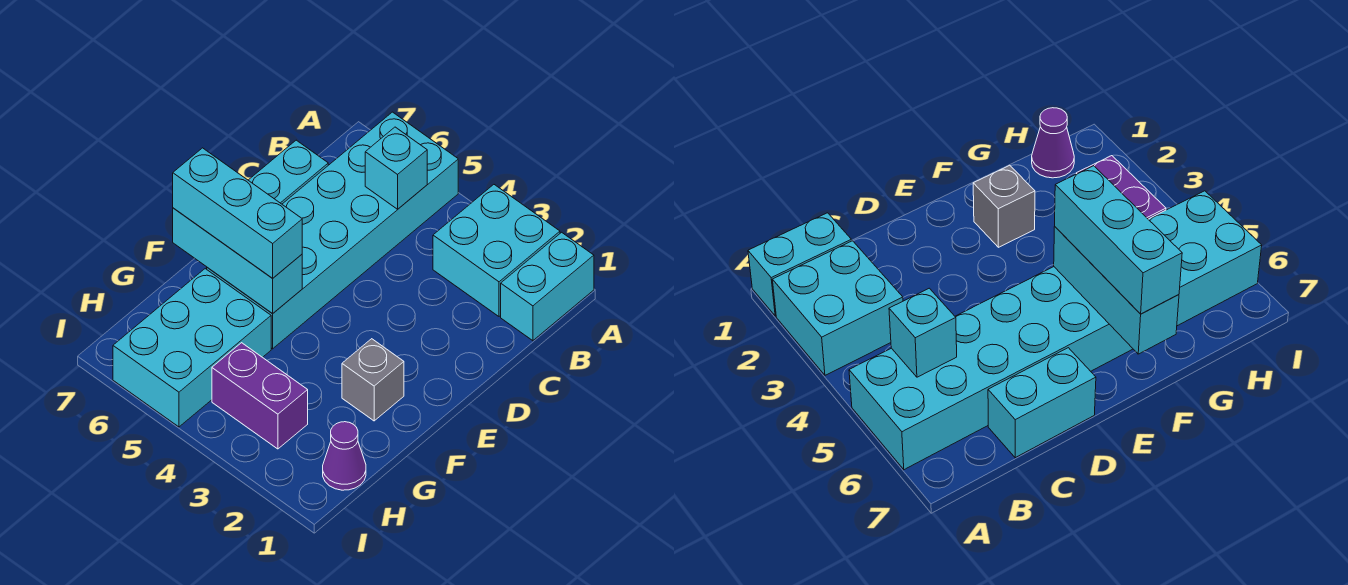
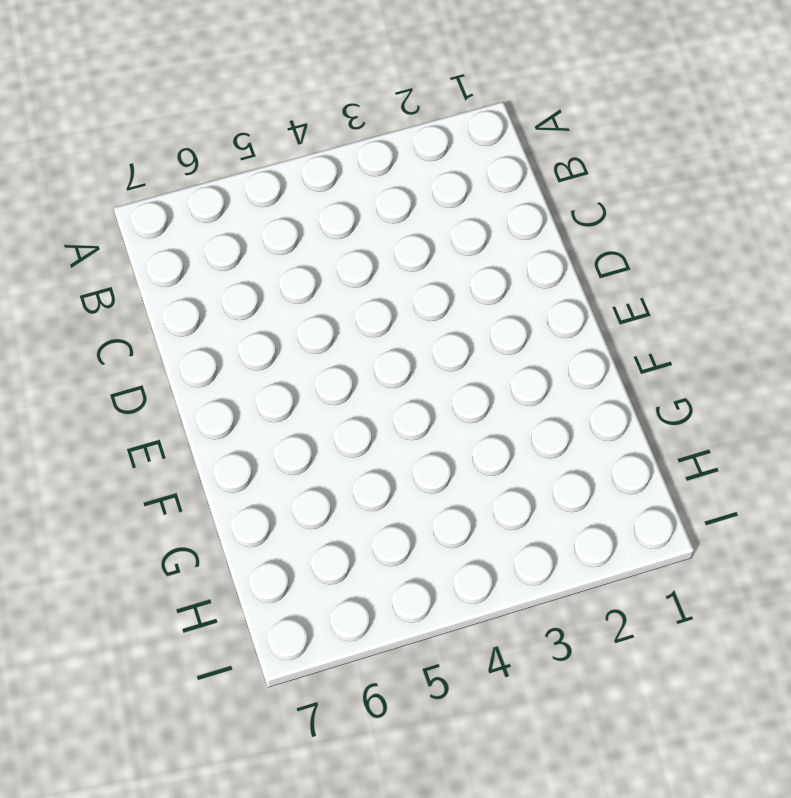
none -> cyan 1x2 brick [501,232,594,341]
none -> cyan 2x2 brick [433,185,560,316]

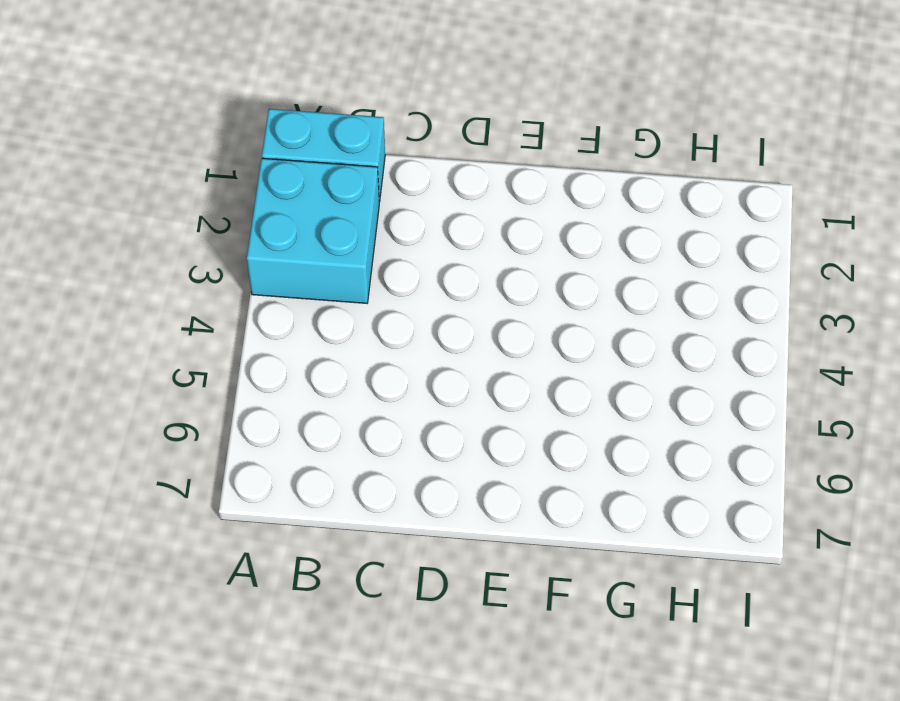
none -> cyan 2x6 brick [207,112,458,349]
none -> cyan 1x2 brick [248,140,328,204]

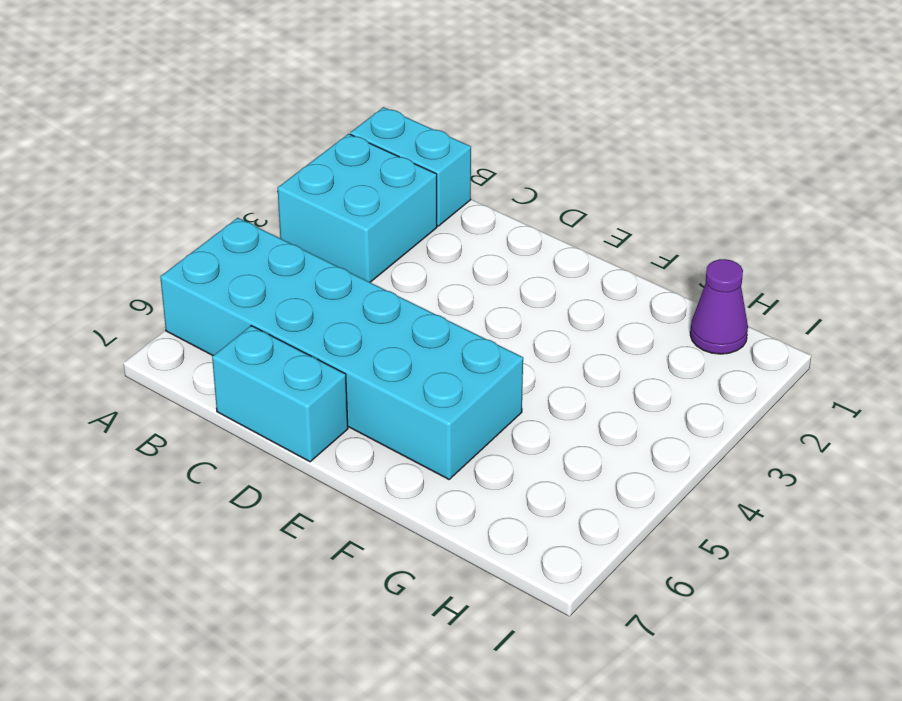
none -> grey 1x1 brick [342,339,404,421]
none -> cyan 2x3 brick [113,269,271,427]

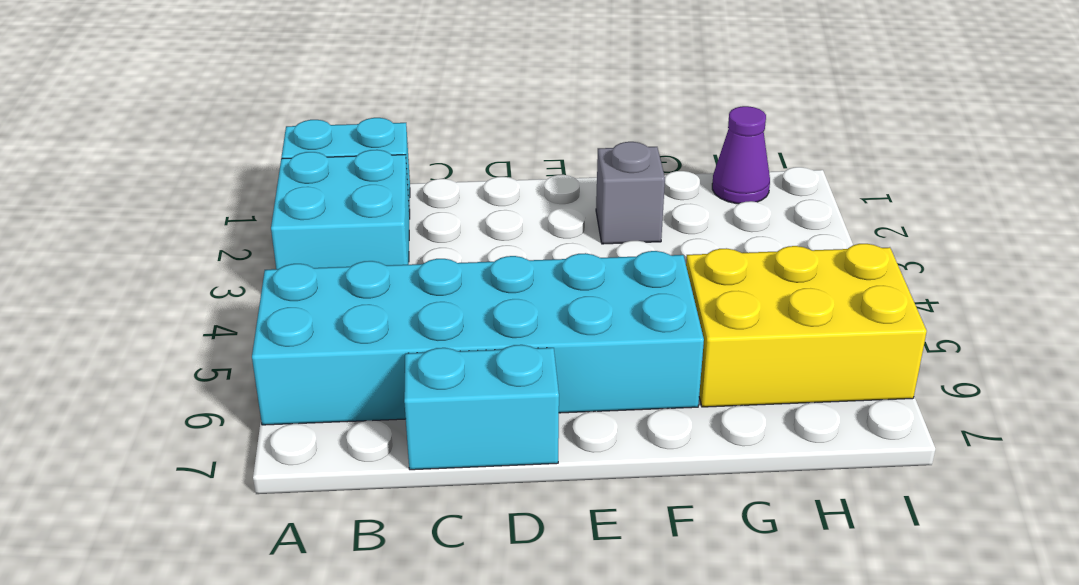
yellow 2x3 brick [686,244,927,407] -> cyan 2x3 brick [113,269,271,427]
none -> purple 1x2 brick [212,343,308,449]
none -> cyan 1x1 brick [365,127,427,209]

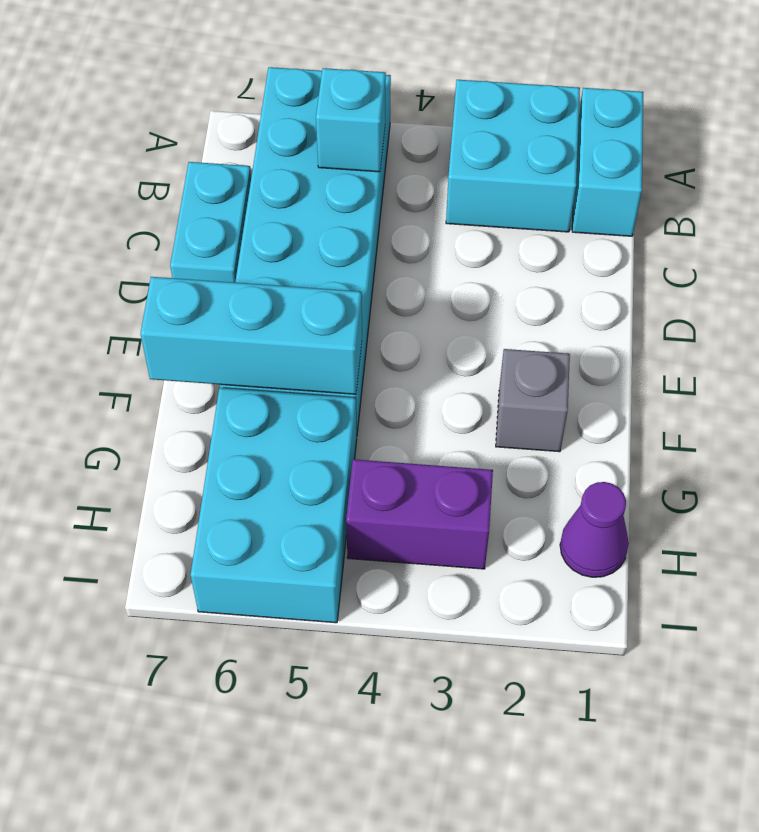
none -> cyan 1x3 brick [173,148,302,278]

